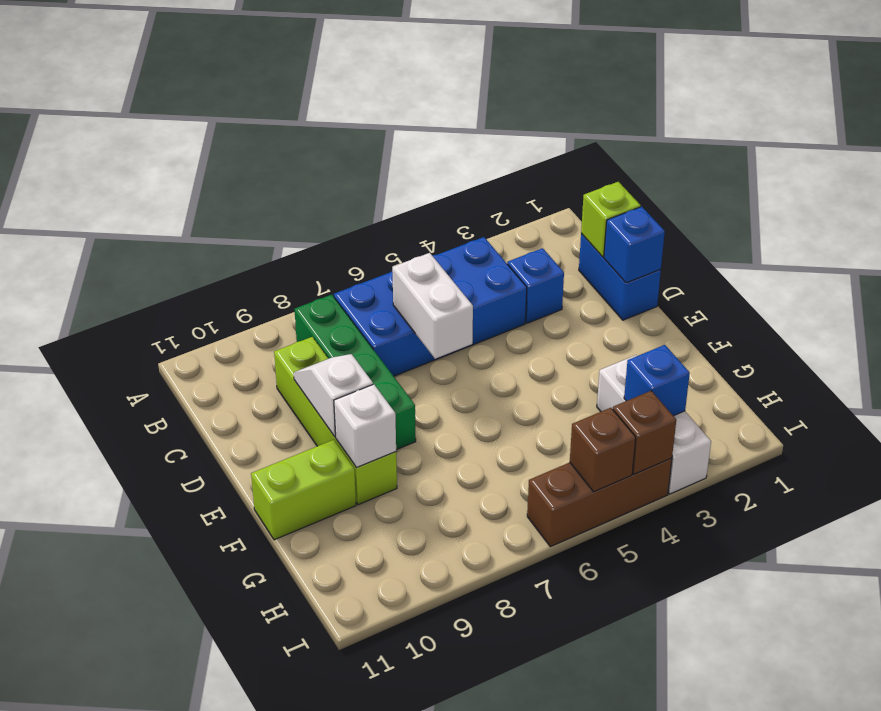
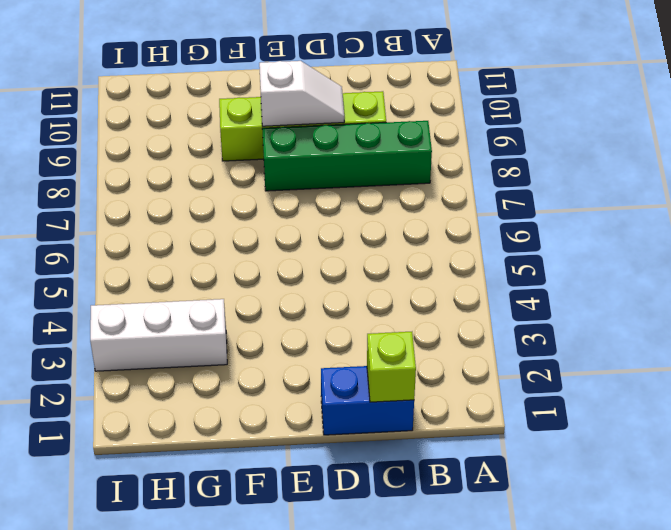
none -> blue 2x4 brick [334,237,527,376]
none -> blue 1x1 brick [507,248,564,323]
none -> lime 1x2 brick [251,440,356,540]

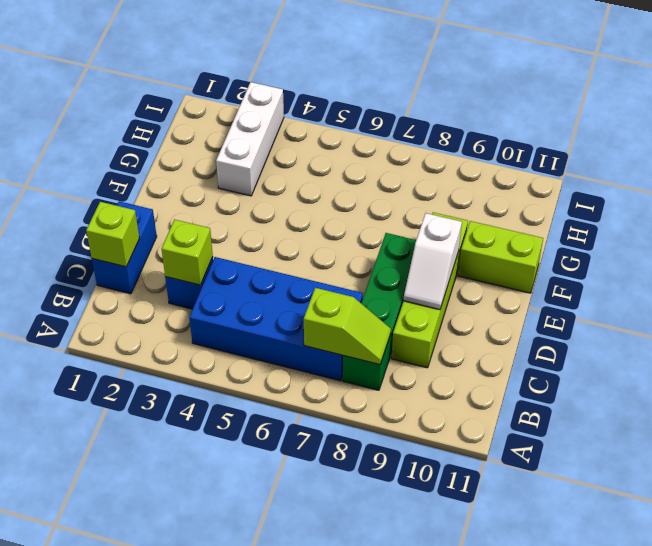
lime 1x2 slope [304,288,391,365] -> none
lime 1x1 brick [162,220,213,285] -> none
none -> brown 1x3 brick [527,458,672,547]
none -> white 1x2 brick [392,253,473,359]
none -> blue 1x1 brick [604,207,665,283]

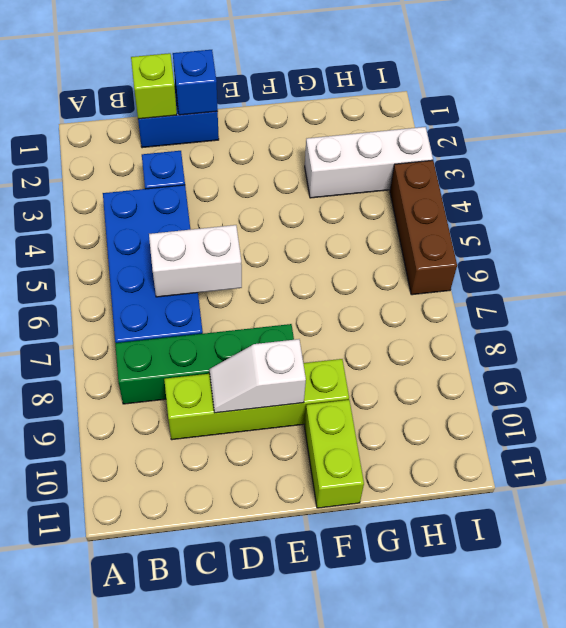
none -> white 1x1 brick [334,384,396,468]
none -> blue 1x1 brick [624,345,690,416]
none -> brown 1x1 brick [613,391,676,474]

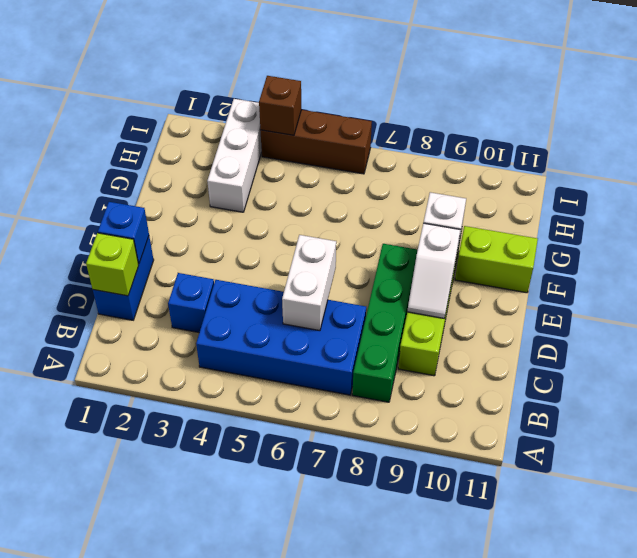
none -> blue 1x1 brick [624,345,690,416]
none -> brown 1x1 brick [570,408,636,492]

